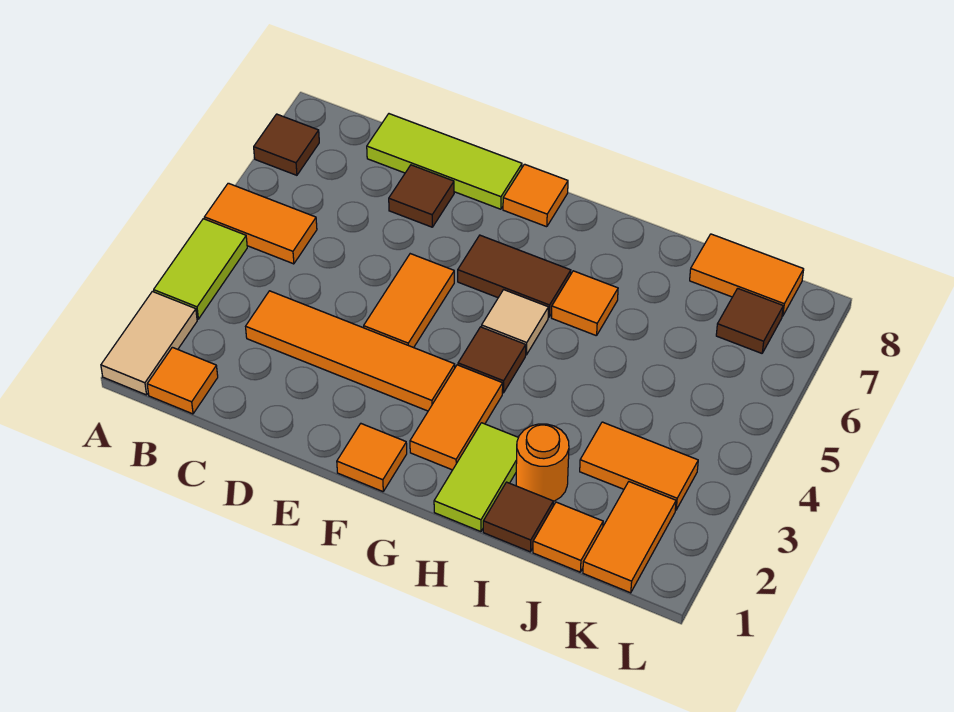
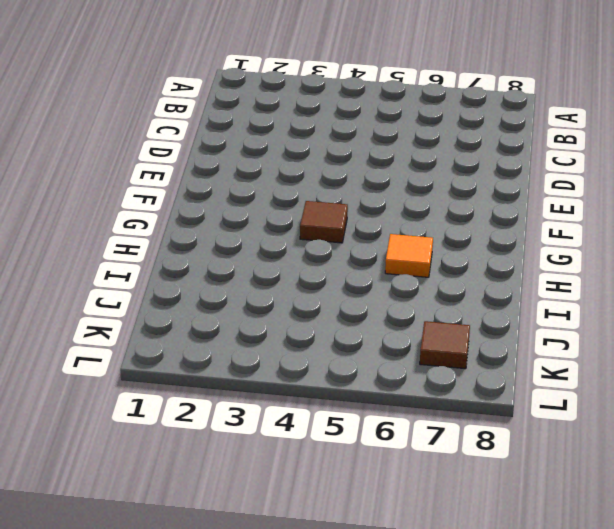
none -> tan 1x2 tile [101,291,197,395]
none -> lime 1x2 tile [154,219,247,319]
none -> orange 1x2 tile [204,183,317,264]

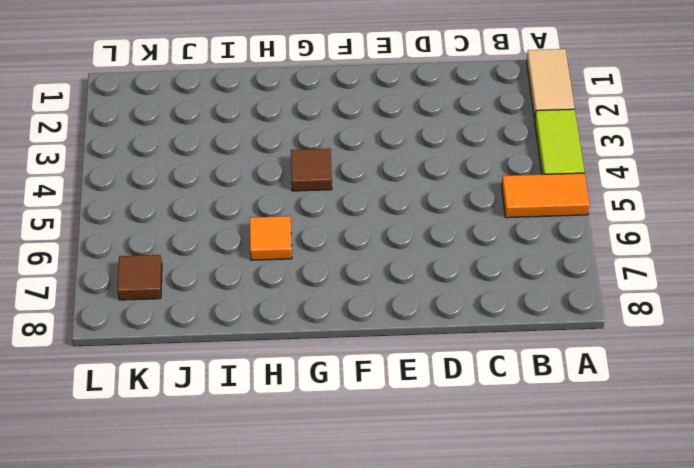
none -> brown 1x1 tile [254,114,319,175]
none -> orange 1x1 tile [147,347,218,414]
none -> orange 1x4 tile [246,291,455,411]

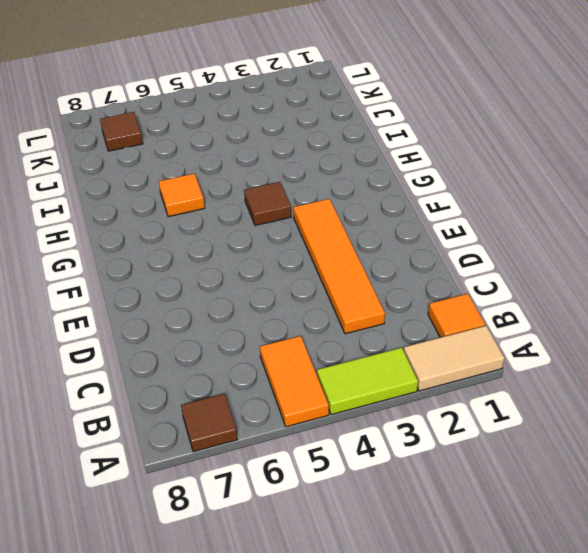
none -> lime 1x3 tile [367,114,522,209]
none -> brown 1x1 tile [389,165,454,227]
none -> orange 1x2 tile [364,254,454,348]

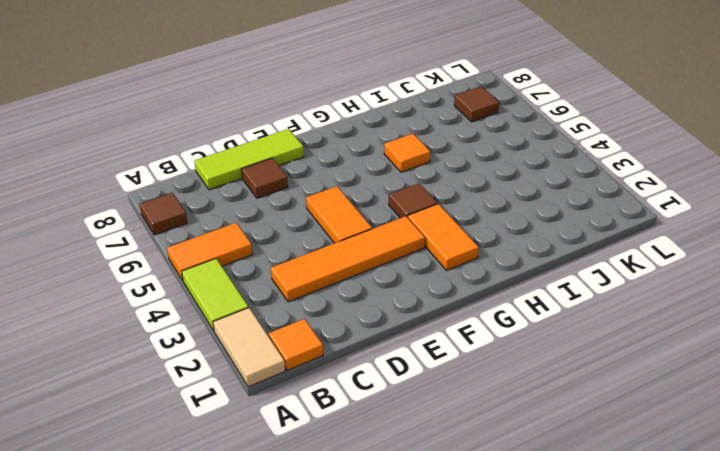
none -> orange 1x1 tile [337,424,407,492]
none -> brown 1x2 tile [458,235,571,317]
none -> orange 1x1 tile [503,164,568,227]

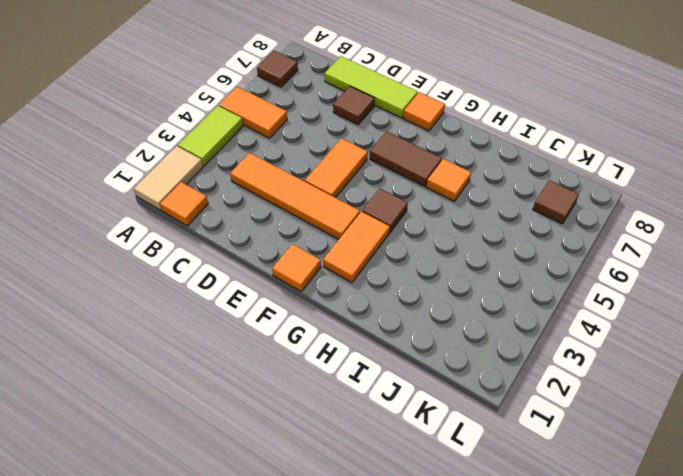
none -> tan 1x1 tile [482,290,548,355]
none -> lime 1x2 tile [434,423,518,532]
none -> brown 1x1 tile [483,482,553,552]

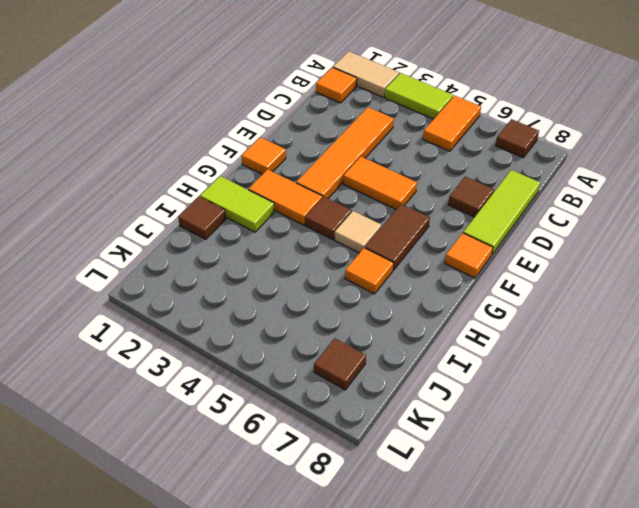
none -> orange 1x1 round brick [516,424,569,501]
none -> orange 1x1 tile [533,502,603,572]
none -> orange 1x2 tile [580,422,698,510]

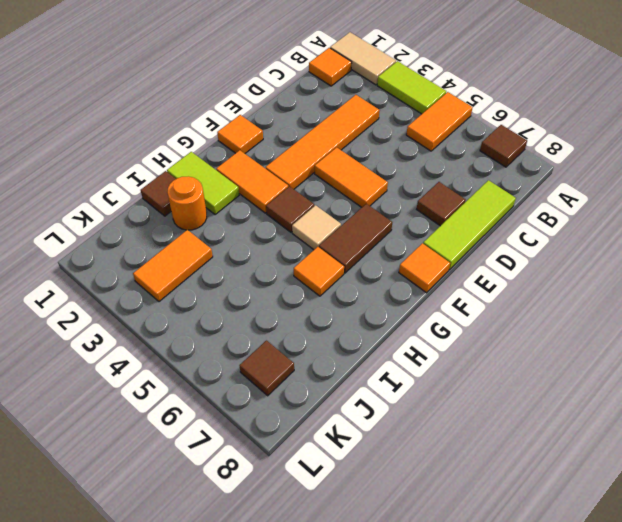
none -> orange 1x1 tile [533,502,603,572]
none -> orange 1x2 tile [690,234,804,316]
none -> orange 1x2 tile [583,482,676,593]

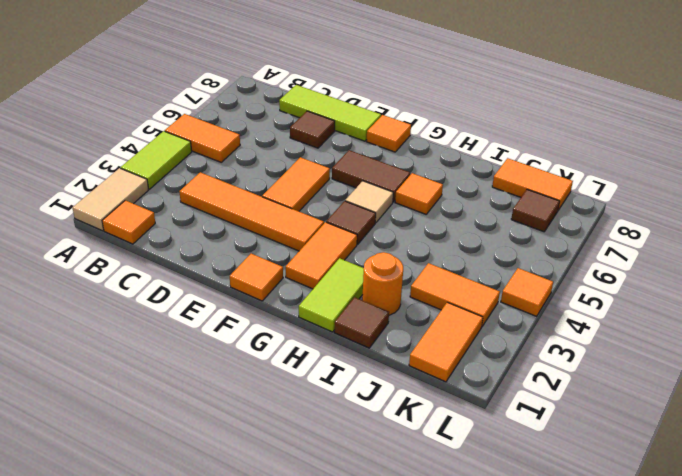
orange 1x1 tile [501,268,553,316] -> orange 1x1 tile moved to [533,502,603,572]
none -> brown 1x1 tile [254,114,319,175]

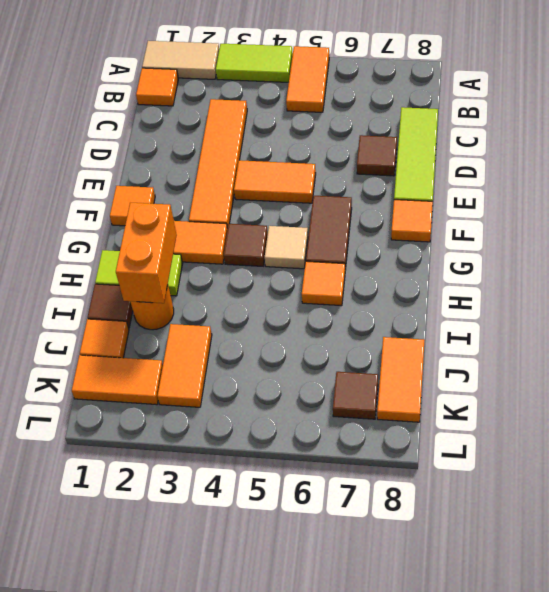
orange 1x2 brick [116,203,177,303] -> none
none -> brown 1x1 tile [254,114,319,175]

